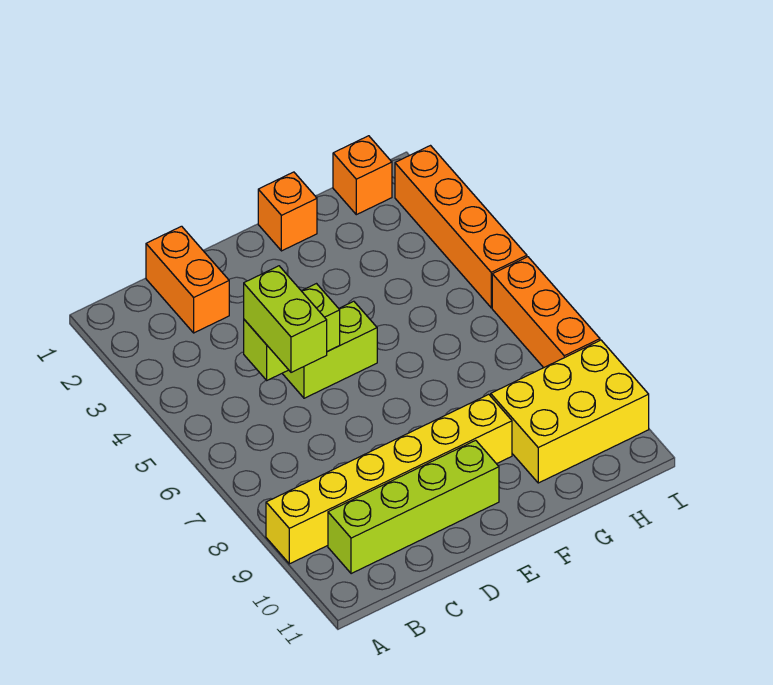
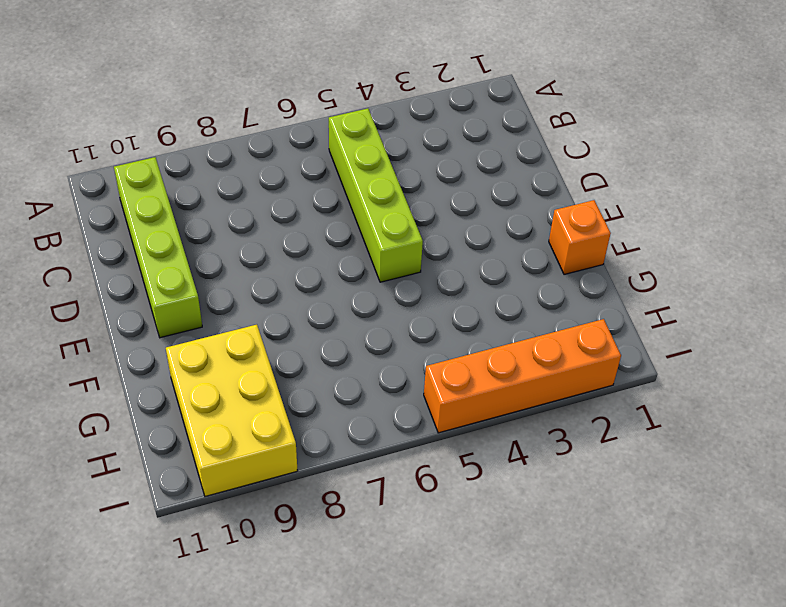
lime 1x4 brick [329,108,423,282] -> lime 1x2 brick [282,301,377,398]
none -> yellow 1x6 brick [266,394,512,564]
none -> orange 1x2 brick [146,226,229,333]

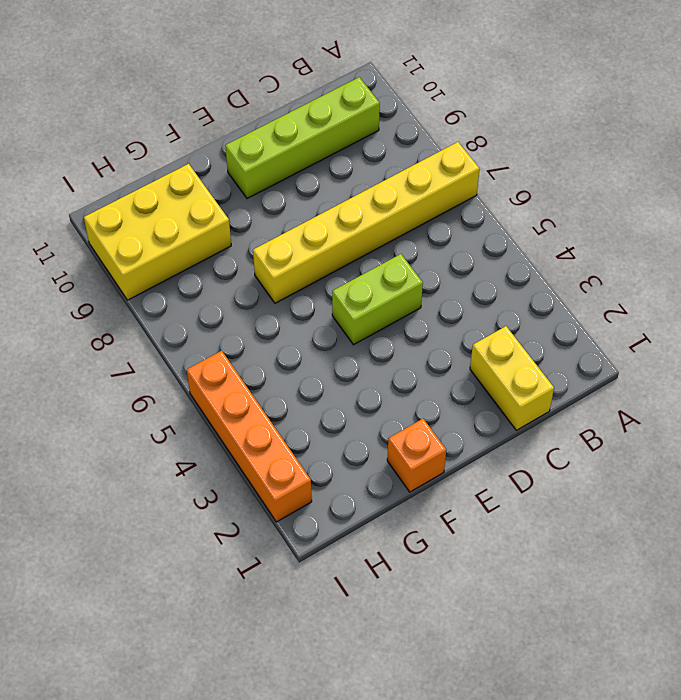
yellow 1x6 brick [253,142,480,303] -> yellow 1x6 brick moved to [266,394,512,564]
yellow 1x2 brick [470,326,554,430] -> orange 1x2 brick [146,226,229,333]
none -> orange 1x1 brick [333,136,392,215]
none -> orange 1x3 brick [492,257,600,368]

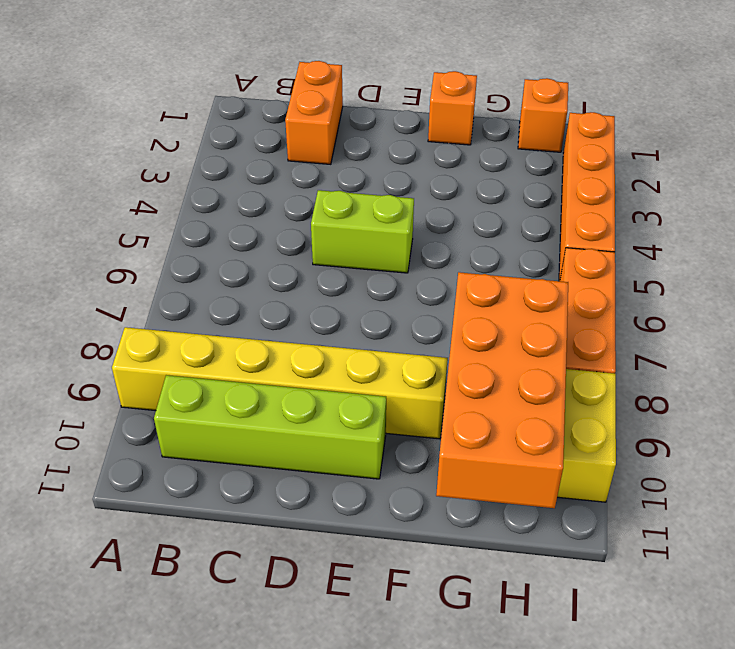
orange 2x4 brick [436,272,568,508] -> none
none -> lime 1x2 brick [244,284,340,380]
none -> lime 1x2 brick [244,266,327,372]

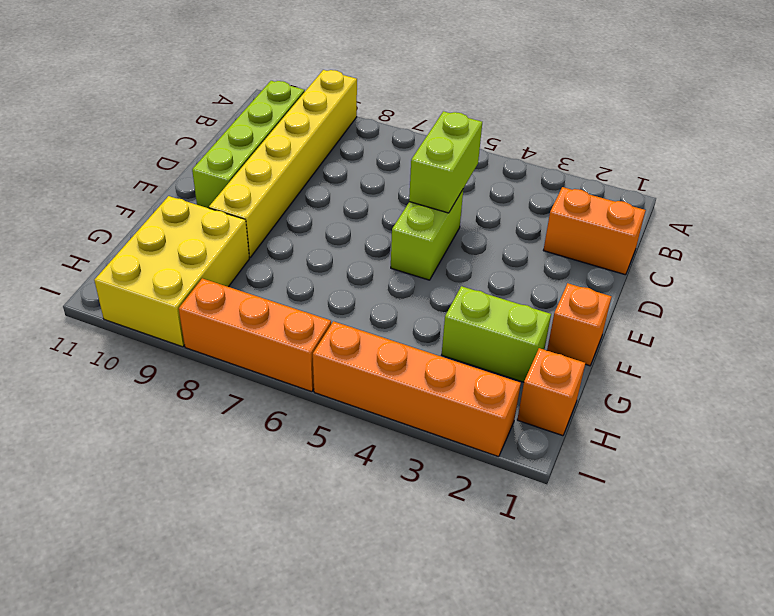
lime 1x2 brick [442,286,551,382] -> lime 1x2 brick moved to [244,266,327,372]

